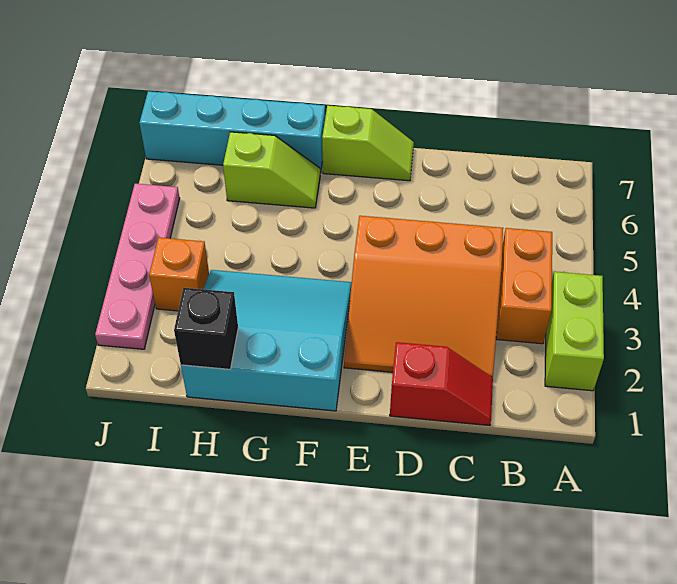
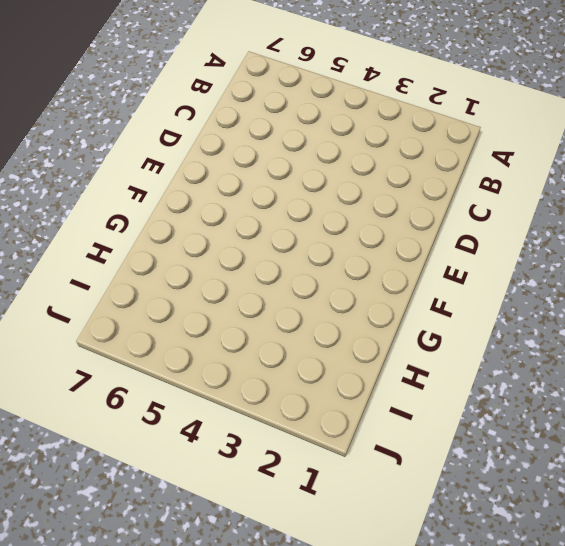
none -> lime 1x2 brick [545,272,604,391]
none -> orange 1x2 brick [496,228,552,344]

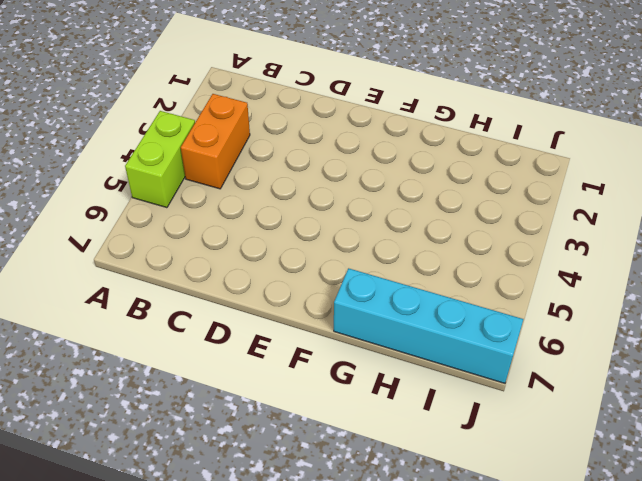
lime 1x2 brick [125,111,195,208] -> lime 1x2 brick moved to [545,272,604,391]
none -> red 1x2 slope [390,342,493,425]
none -> orange 3x3 slope [344,216,503,377]

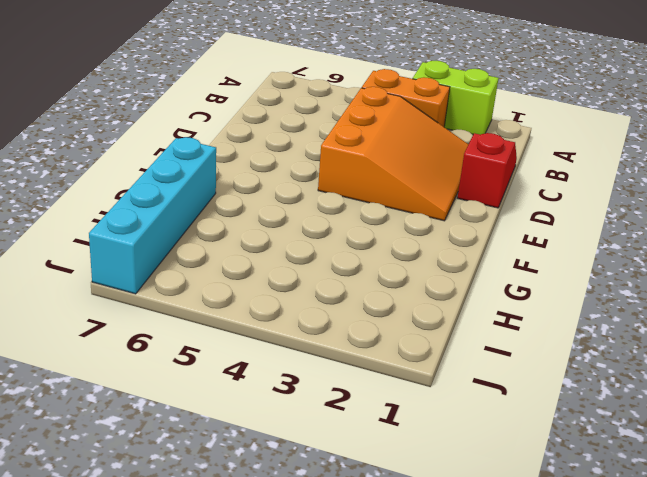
none -> lime 1x2 slope [322,105,414,181]
none -> cyan 3x3 slope [181,270,352,411]

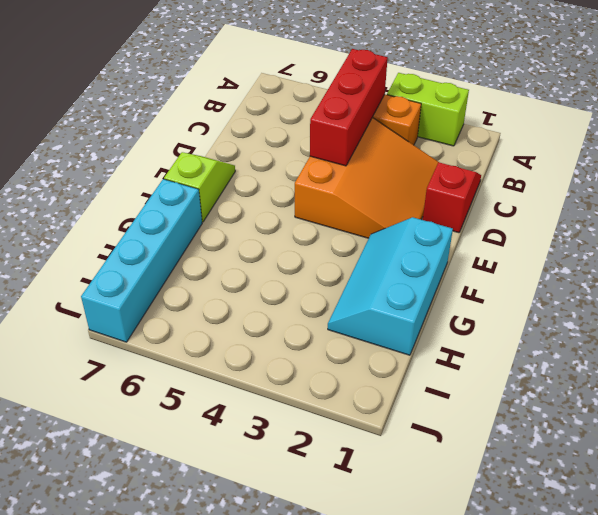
red 1x3 brick [310,49,388,166] -> none
cyan 2x3 slope [328,217,453,355] -> cyan 3x3 slope [181,270,352,411]
none -> lime 1x2 slope [223,132,320,208]
none -> orange 1x1 brick [149,238,209,311]

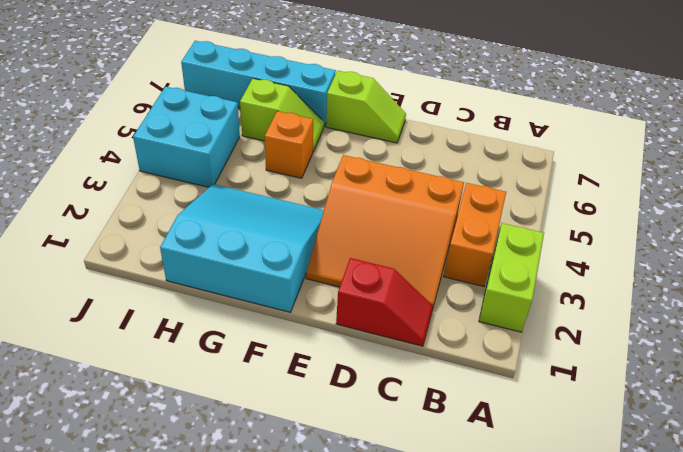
orange 1x1 brick [265,111,313,178] -> orange 1x1 brick moved to [149,238,209,311]
cyan 2x2 brick [133,87,240,187] -> pink 1x4 plate [95,184,180,349]
none -> black 1x1 brick [174,288,238,369]

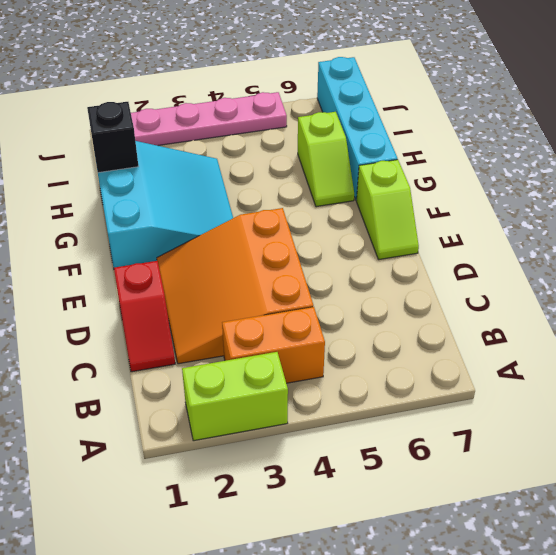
none -> orange 1x1 brick [149,238,209,311]

